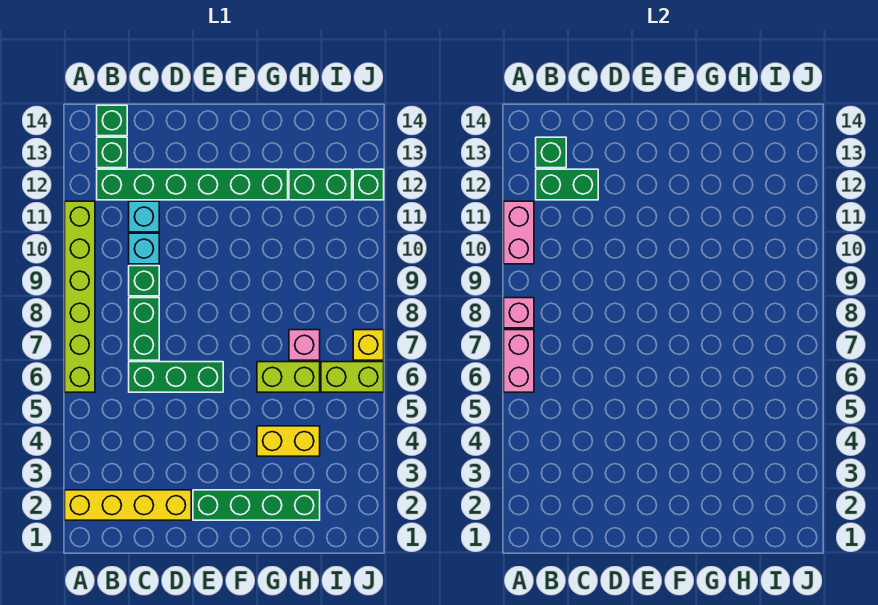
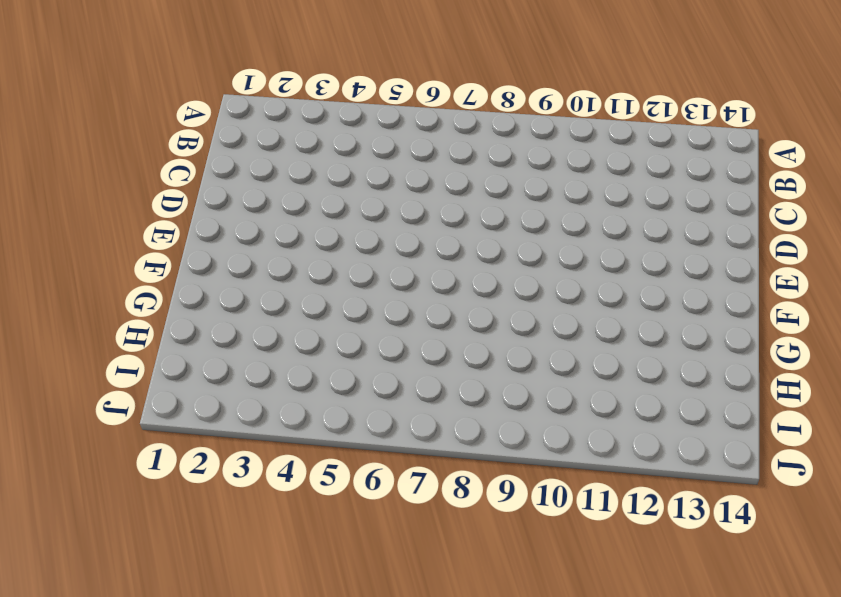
none -> yellow 1x4 brick [65,490,191,520]
none -> lime 1x6 brick [65,201,95,392]
none -> green 1x6 brick [97,169,288,200]

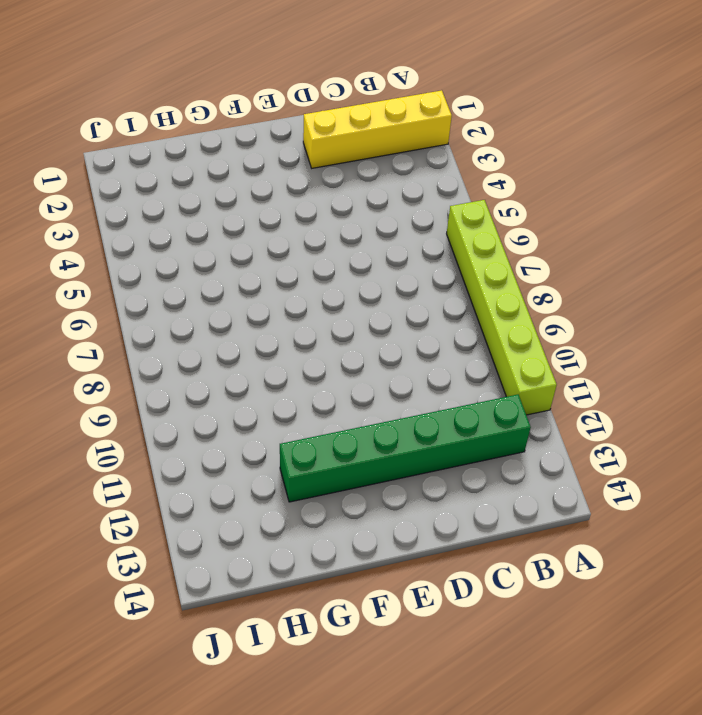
none -> green 1x1 brick [97,137,127,168]
none -> green 1x1 brick [97,105,127,136]
none -> green 1x3 brick [129,362,223,392]

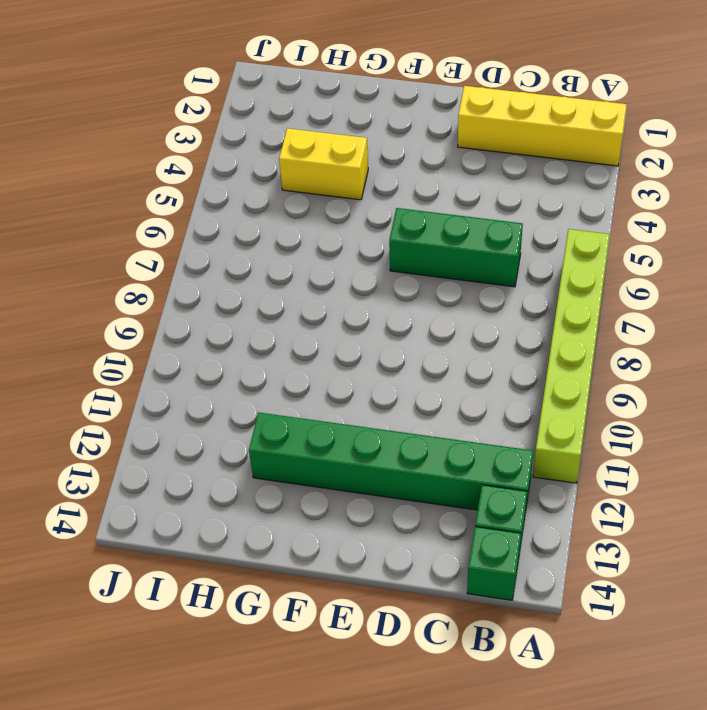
none -> green 1x2 brick [129,298,159,360]
none -> green 1x1 brick [129,266,159,296]
none -> cyan 1x1 brick [129,233,159,264]

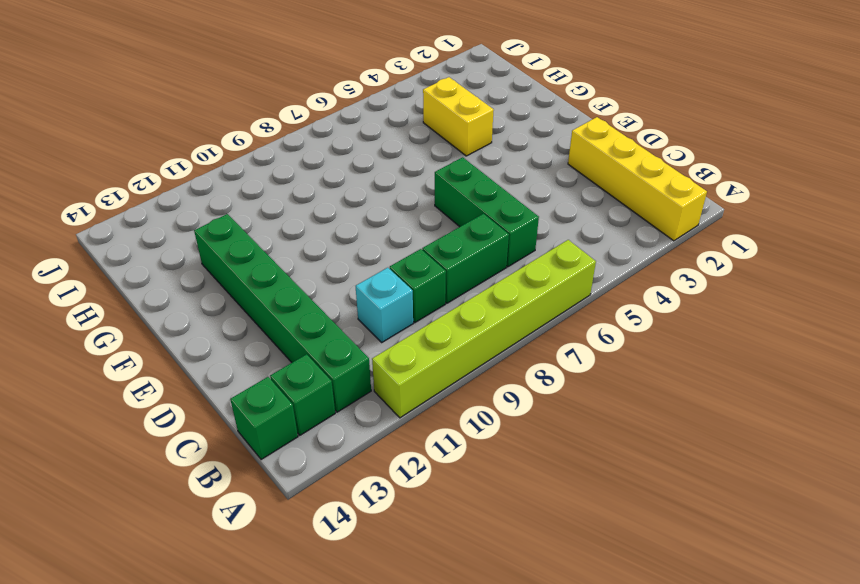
none -> cyan 1x1 brick [129,201,159,232]
none -> green 1x4 brick [193,490,320,520]
none -> lime 1x2 brick [257,362,320,392]

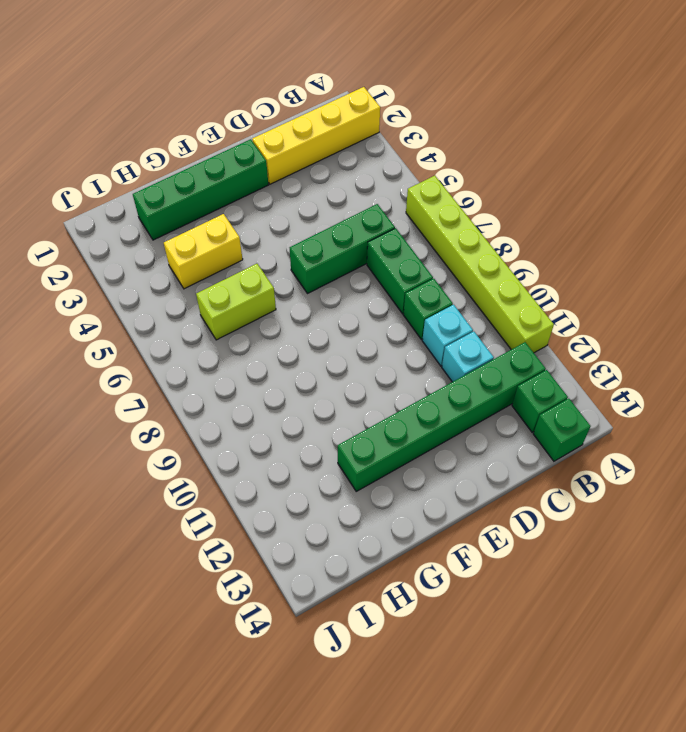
none -> pink 1x1 brick [289,330,320,360]
none -> green 1x2 brick [289,169,352,200]
none -> lime 1x2 brick [321,362,384,392]

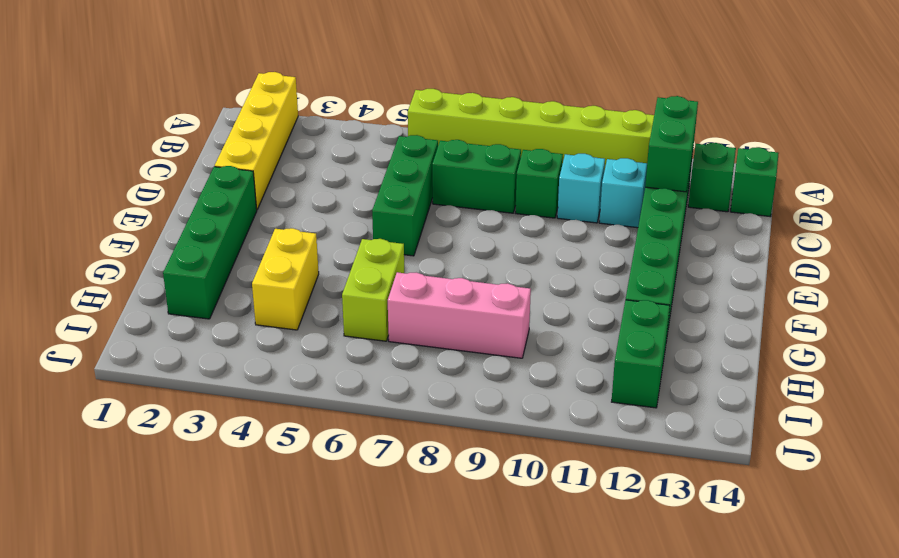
pink 1x3 brick [388,272,531,358] -> pink 1x1 brick [289,330,320,360]
none -> lime 1x2 brick [321,362,384,392]
none -> yellow 1x1 brick [353,330,384,360]
none -> green 1x1 brick [353,169,384,200]

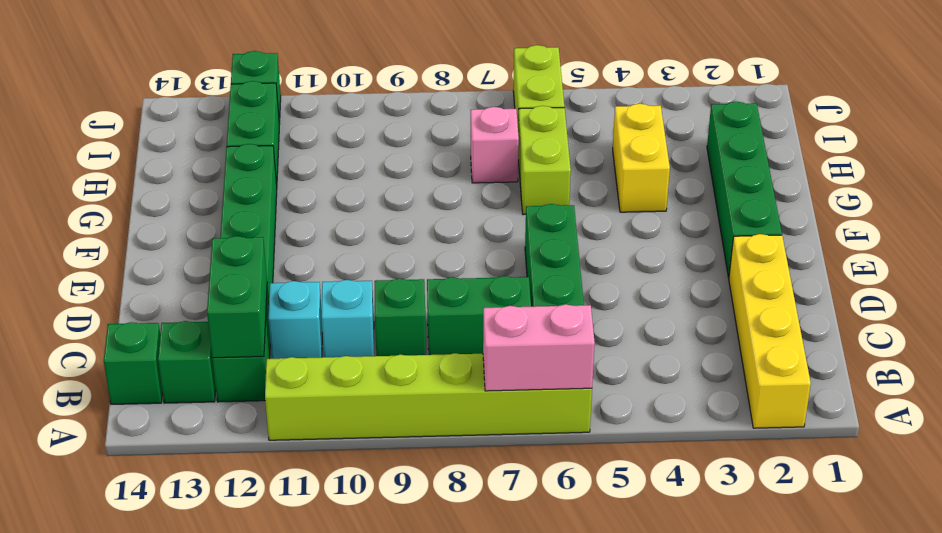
none -> yellow 1x1 brick [353,330,384,360]
none -> pink 1x1 brick [504,298,534,328]
none -> pink 1x2 brick [504,201,534,264]

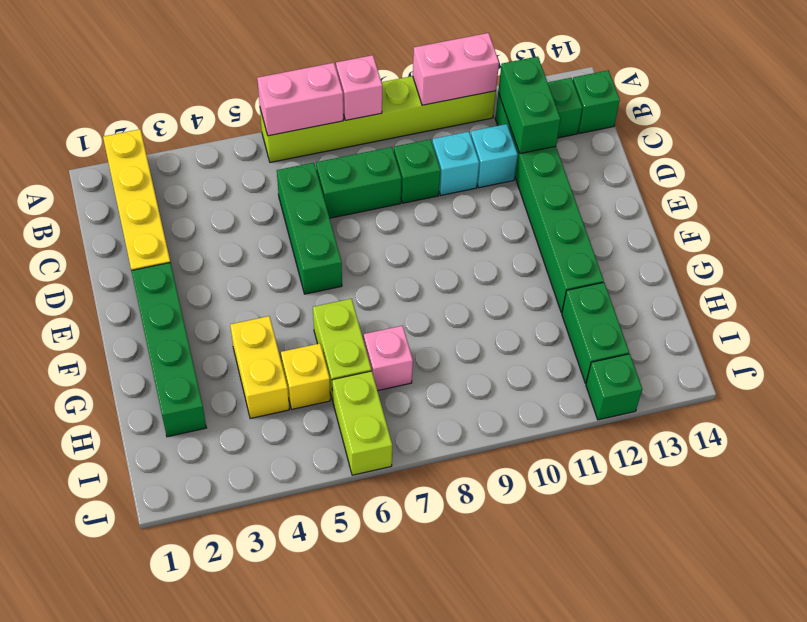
yellow 1x1 brick [281,343,330,409] -> yellow 1x1 brick moved to [353,330,384,360]
none -> green 1x1 brick [536,137,566,168]

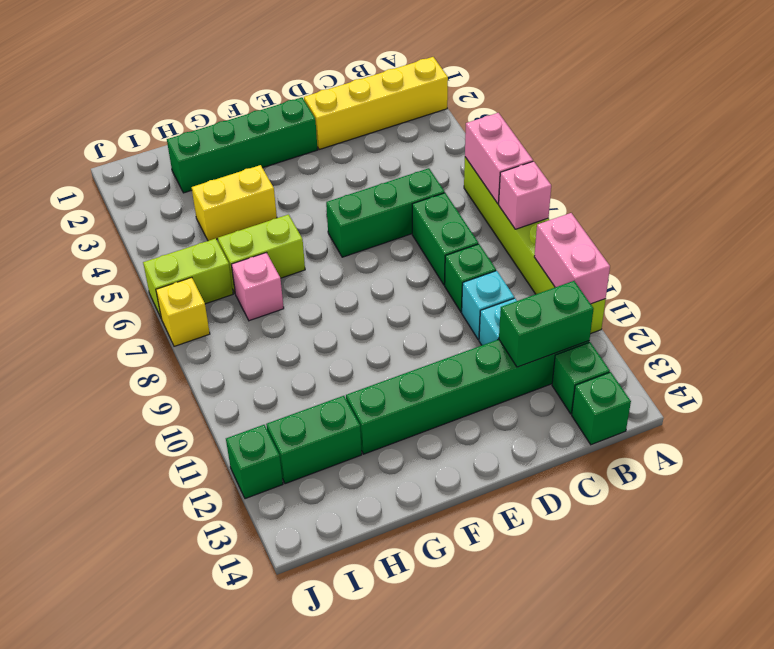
none -> green 1x1 brick [536,137,566,168]

